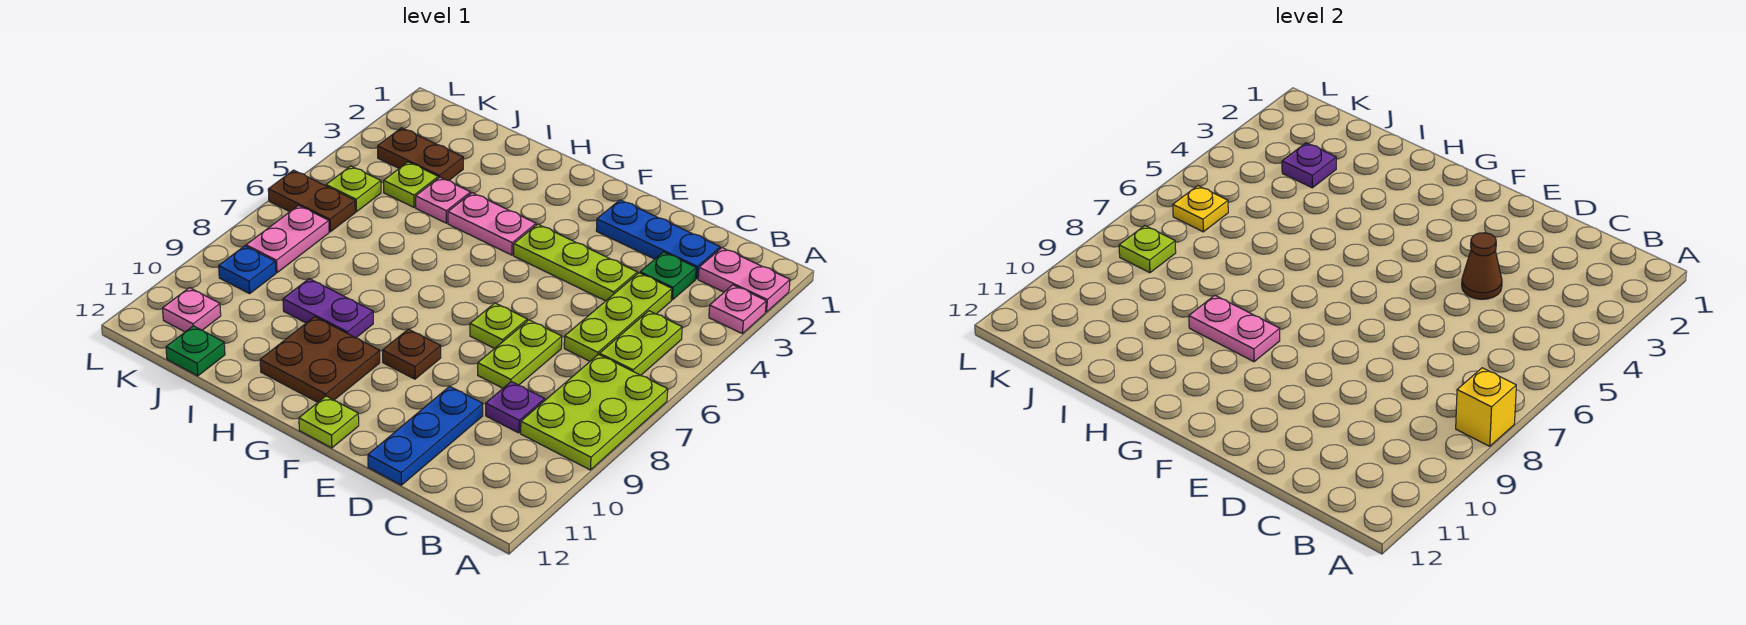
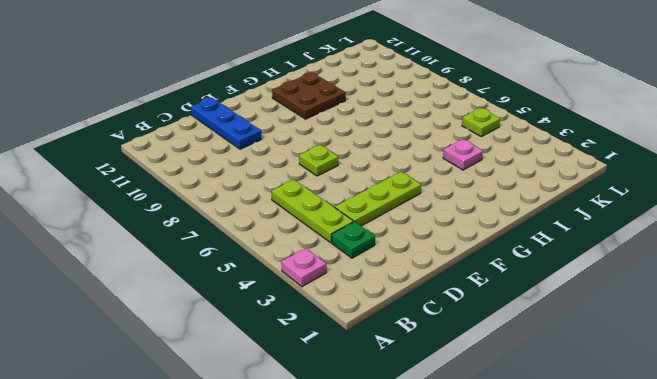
none -> pink 1x2 plate [698,248,790,312]
none -> lime 2x3 plate [521,354,668,470]
none -> lime 1x2 plate [600,311,682,375]
none -> blue 1x3 plate [596,200,720,279]

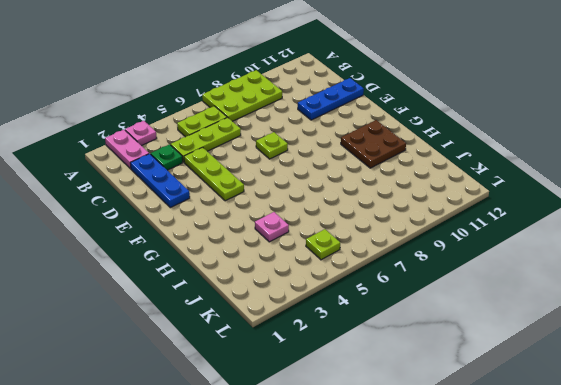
none -> purple 1x1 plate [486,382,545,433]
none -> lime 1x2 plate [478,320,562,388]
none -> brown 1x1 plate [383,329,441,379]
none -> lime 1x1 plate [299,396,359,448]

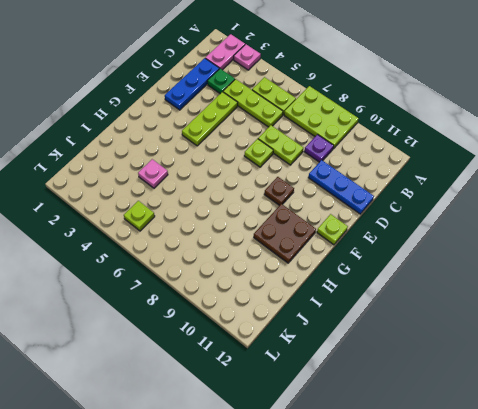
none -> pink 1x2 plate [448,193,536,255]
none -> purple 1x2 plate [283,279,373,338]
none -> brown 1x2 plate [378,128,463,180]
none -> lime 1x1 plate [384,162,438,207]

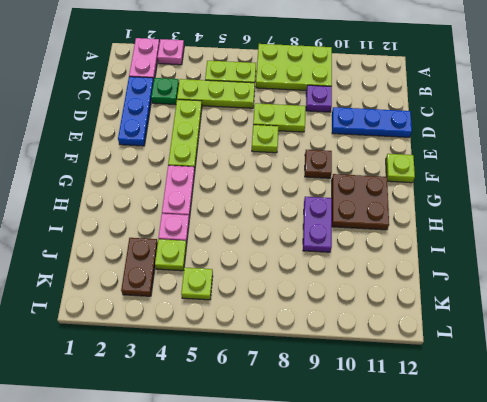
none -> green 1x1 plate [166,326,225,376]
none -> brown 1x2 plate [268,170,355,232]
none -> pink 1x2 plate [246,205,329,273]
none -> blue 1x1 plate [219,246,276,294]

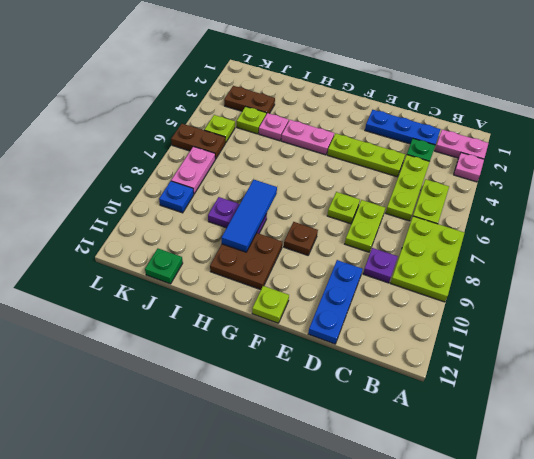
blue 1x3 tile [222,179,277,252] -> pink 1x2 plate [1189,295,1280,362]
none -> pink 1x1 plate [163,288,221,332]
none -> yellow 1x1 brick [1456,368,1516,446]
none -> brown 1x1 cone [1462,233,1502,299]
none -> purple 1x1 plate [1282,143,1336,188]

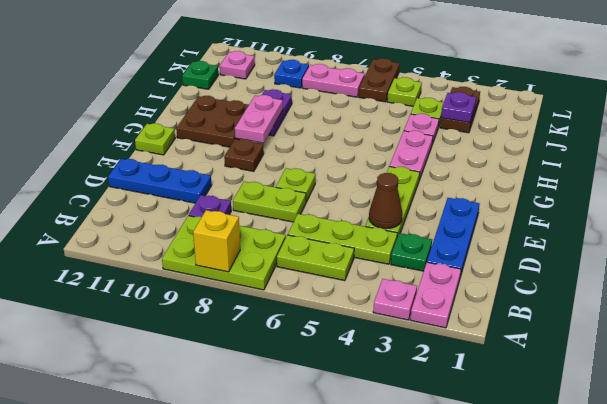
none -> yellow 1x1 plate [1173,186,1228,232]
none -> lime 1x1 plate [1119,226,1176,273]

